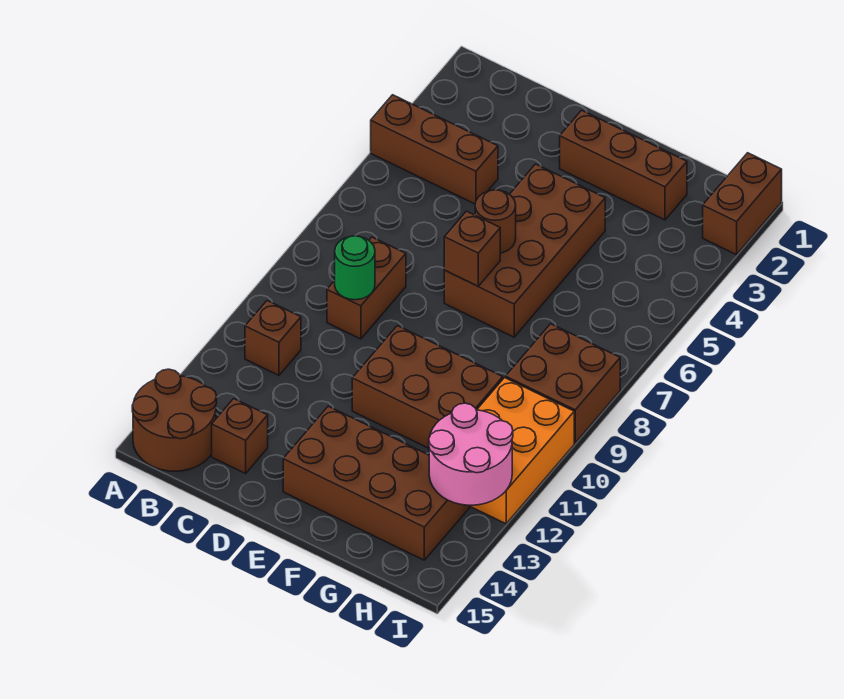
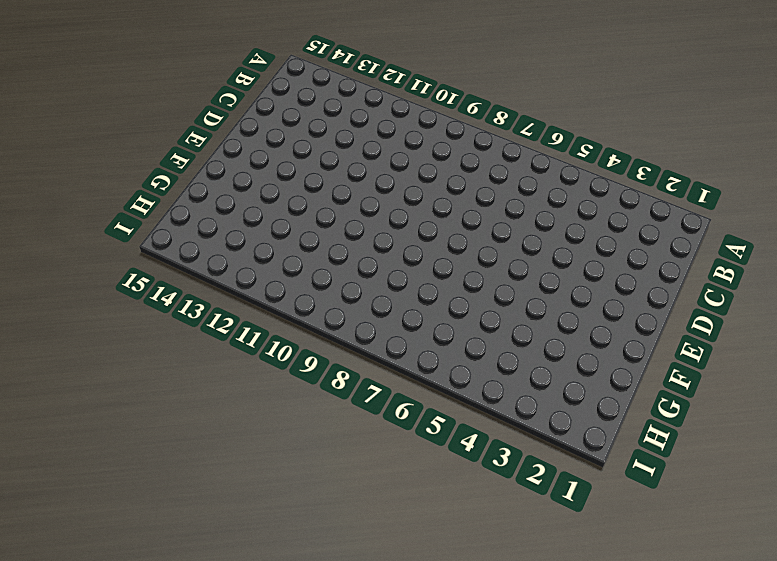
none -> brown 1x3 brick [371,95,498,204]
none -> brown 2x2 round brick [132,369,217,471]
none -> brown 1x1 brick [245,301,301,375]

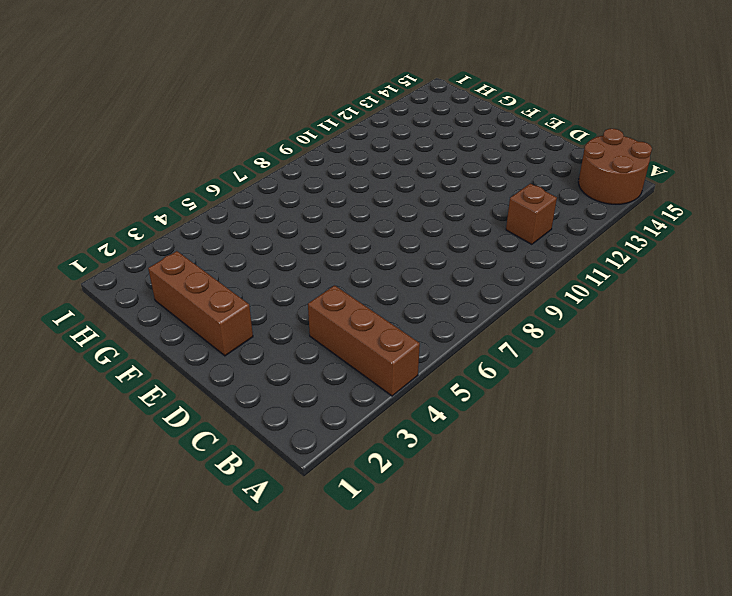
none -> brown 1x2 brick [327,237,406,339]
none -> brown 1x1 brick [212,399,268,473]
none -> brown 2x4 brick [444,164,605,337]

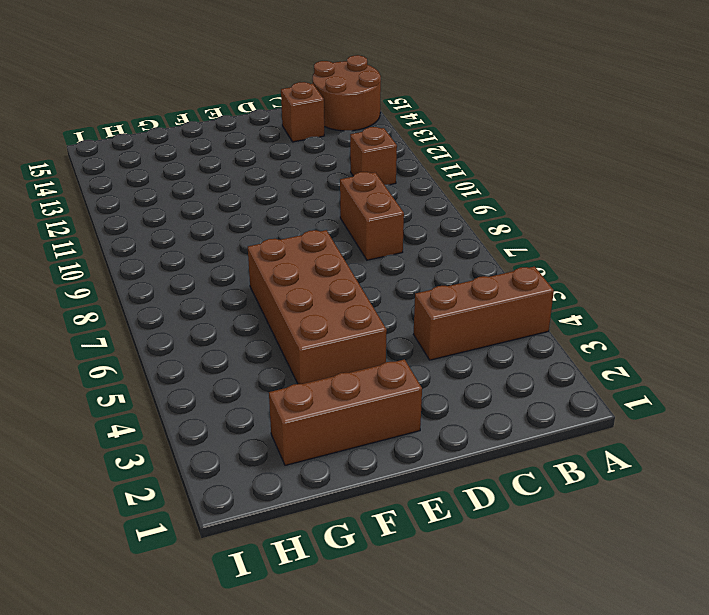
none -> brown 2x3 brick [352,326,503,448]
none -> brown 2x4 brick [283,406,469,560]
none -> brown 2x2 brick [506,324,620,443]

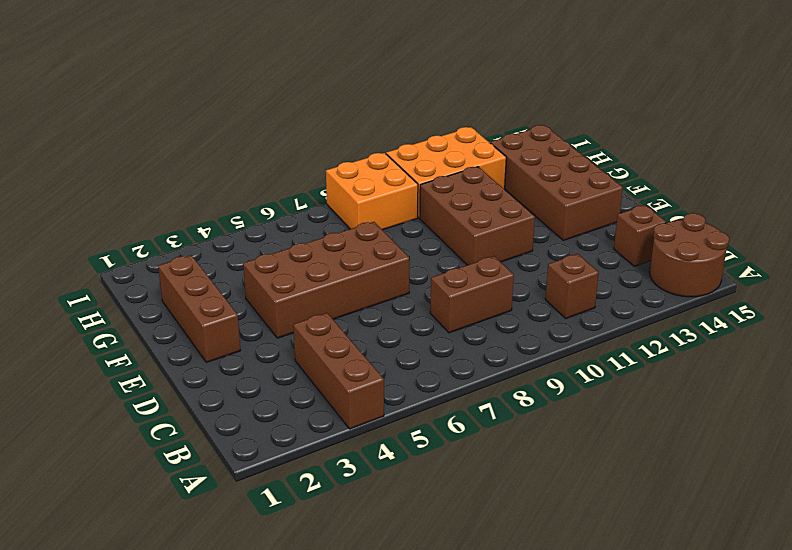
orange 2x2 brick [326,153,418,230] -> brown 2x2 brick [506,324,620,443]
none -> brown 1x2 brick [703,153,782,255]
none -> green 1x1 round brick [335,236,375,300]
none -> brown 1x1 round brick [475,190,516,253]

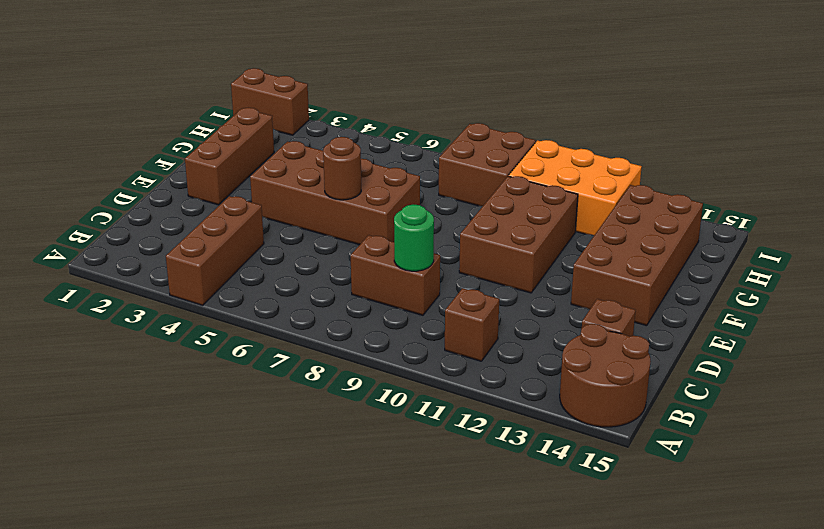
none -> brown 1x1 brick [444,211,500,286]
none -> pink 2x2 round brick [429,403,513,505]

